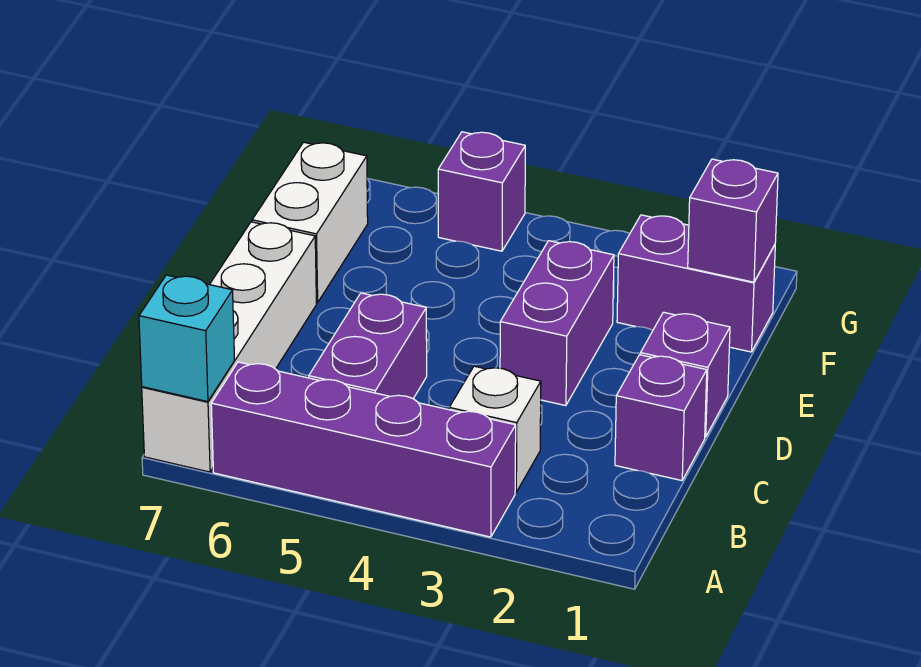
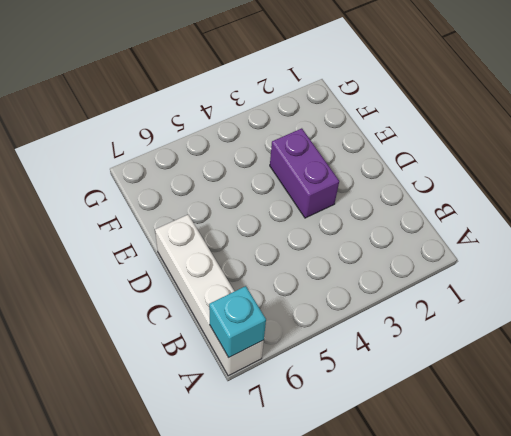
none -> purple 1x4 brick [211,362,516,537]
none -> white 1x1 brick [449,366,541,492]
none -> purple 1x2 brick [309,293,427,398]

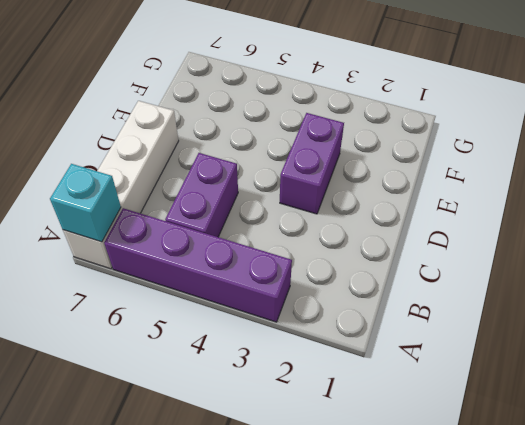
none -> white 1x1 brick [449,366,541,492]
none -> purple 1x1 brick [615,355,707,481]
none -> purple 1x1 brick [640,312,730,437]

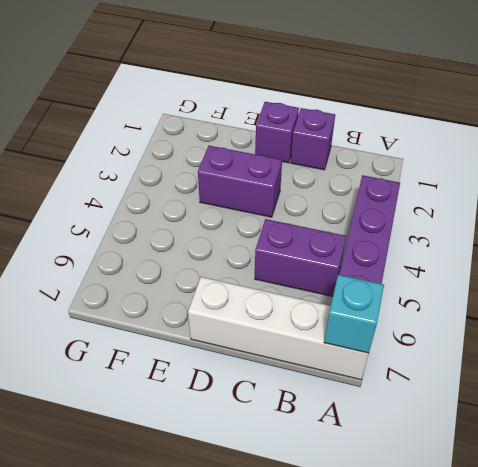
none -> white 1x1 brick [449,366,541,492]
none -> white 1x2 brick [252,142,368,303]
none -> purple 1x2 brick [617,215,775,352]

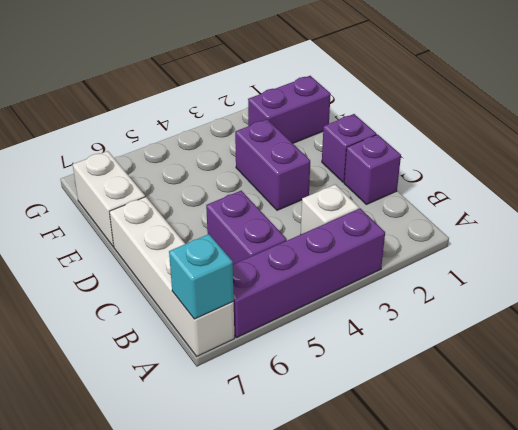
none -> purple 1x1 brick [438,132,525,251]
none -> purple 1x1 brick [688,159,778,282]

